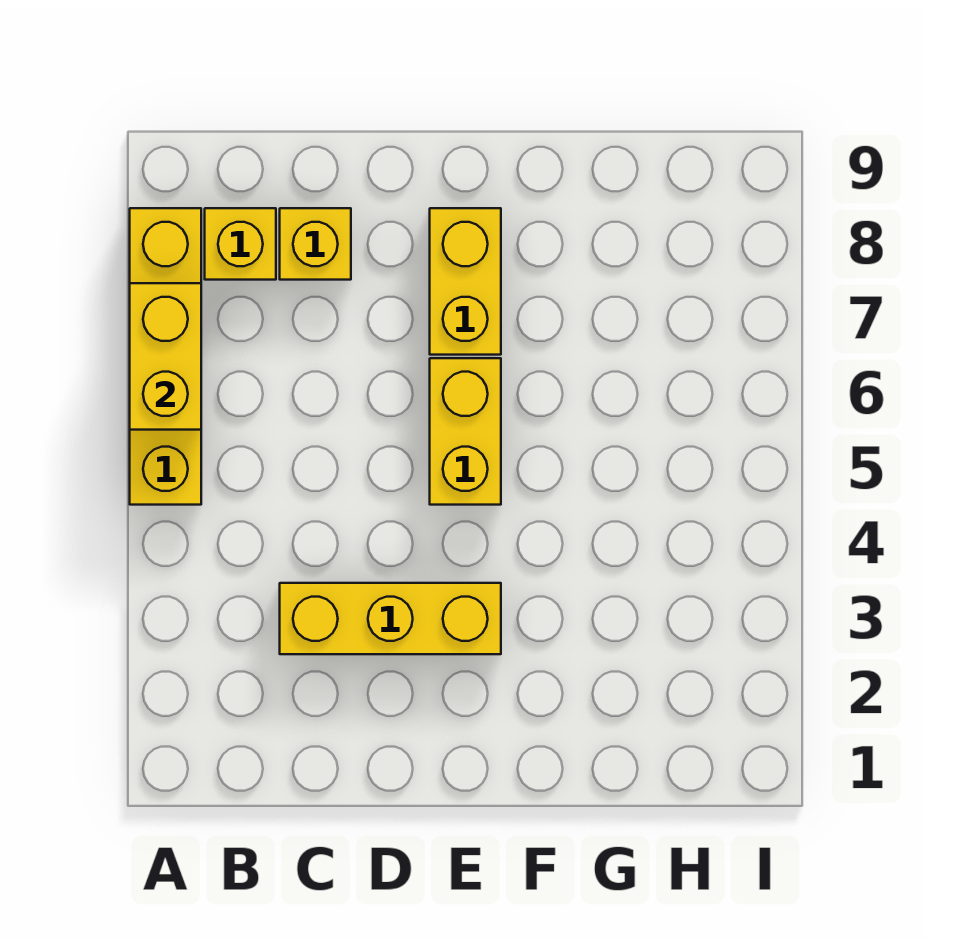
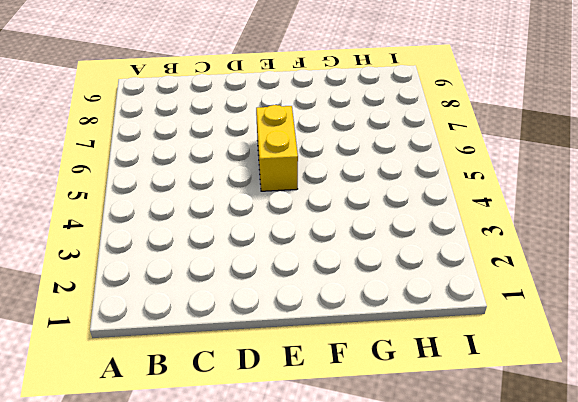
none -> yellow 1x4 brick [130,208,201,505]
none -> yellow 1x1 brick [205,208,276,280]

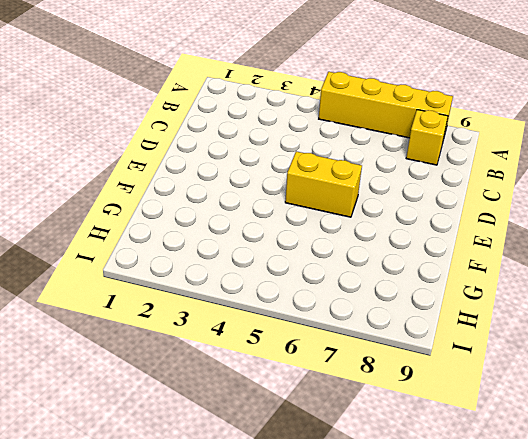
none -> yellow 1x3 brick [280,583,501,654]
none -> yellow 1x1 brick [280,208,351,280]

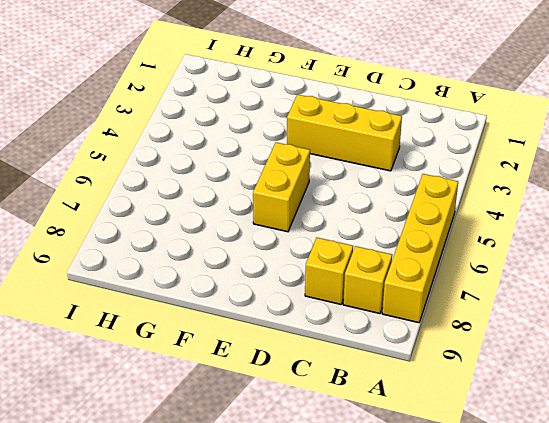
none -> yellow 1x2 brick [430,208,501,355]
none -> yellow 1x2 brick [130,283,201,430]

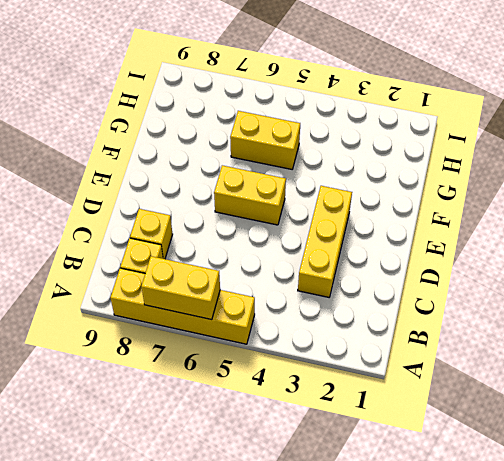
yellow 1x2 brick [230,111,300,169] -> yellow 1x2 brick moved to [430,208,501,355]

